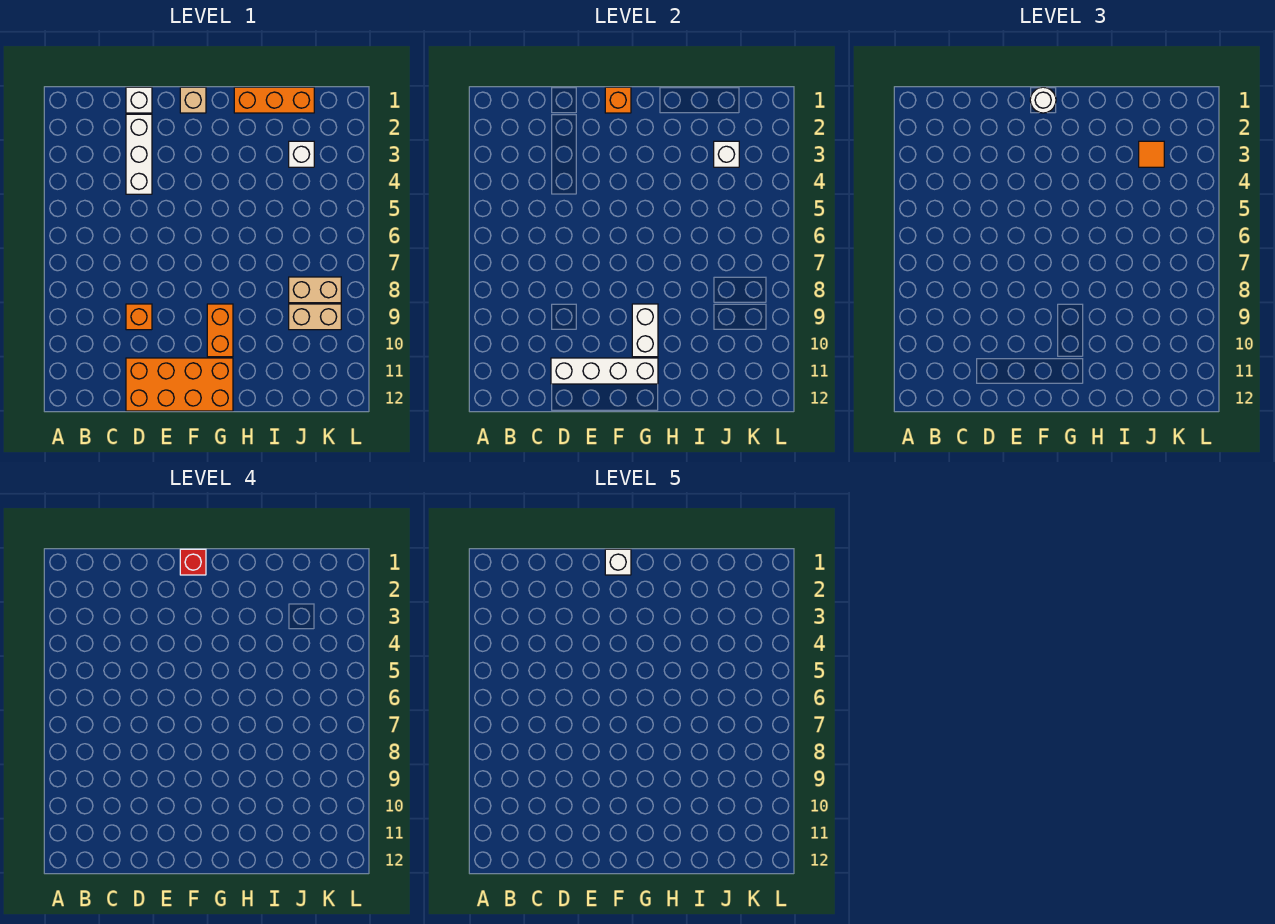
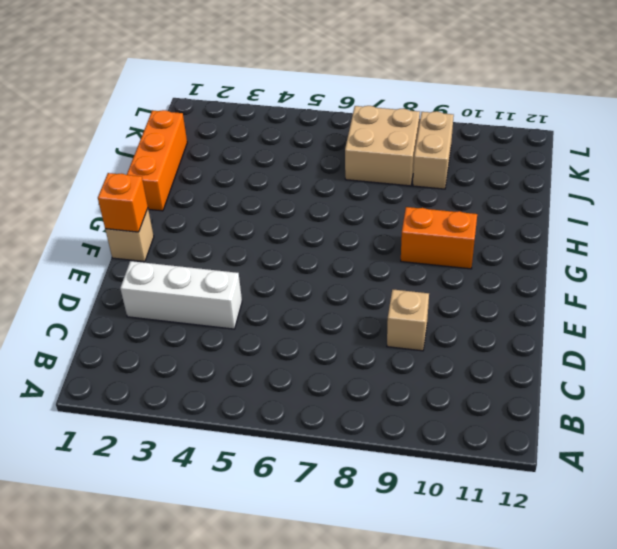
tan 1x1 brick [387,290,429,351] -> orange 1x1 brick [126,304,152,330]
tan 2x2 brick [345,106,420,186] -> tan 1x2 brick [289,277,341,303]
none -> white 1x1 brick [126,87,152,113]
none -> orange 2x4 brick [126,358,233,411]
none -> white 1x1 brick [289,141,314,167]

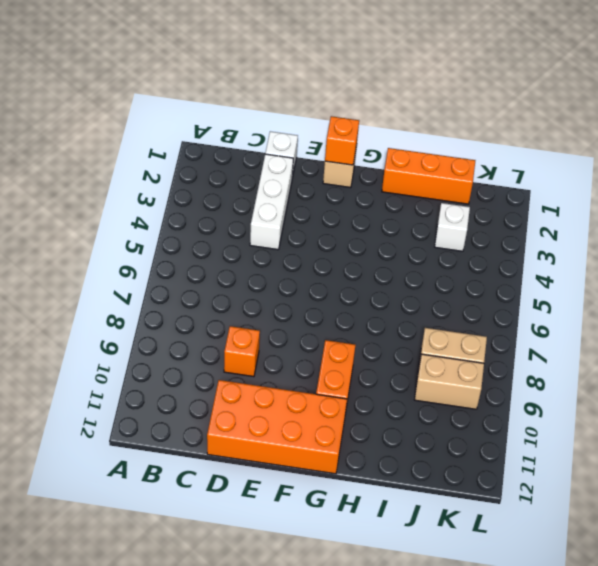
none -> white 1x4 brick [551,358,658,384]
none -> white 1x2 brick [632,304,658,357]
none -> white 1x1 brick [714,141,739,167]

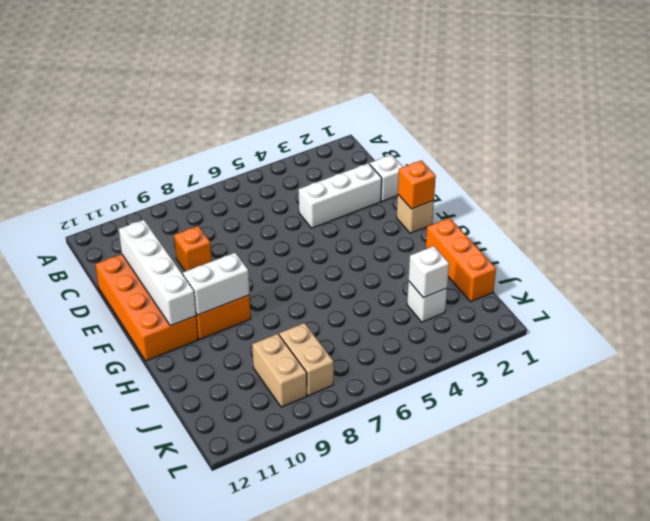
none -> white 1x1 round brick [1030,87,1056,113]
none -> orange 1x1 tile [1139,141,1164,167]
none -> red 1x1 brick [180,549,206,575]

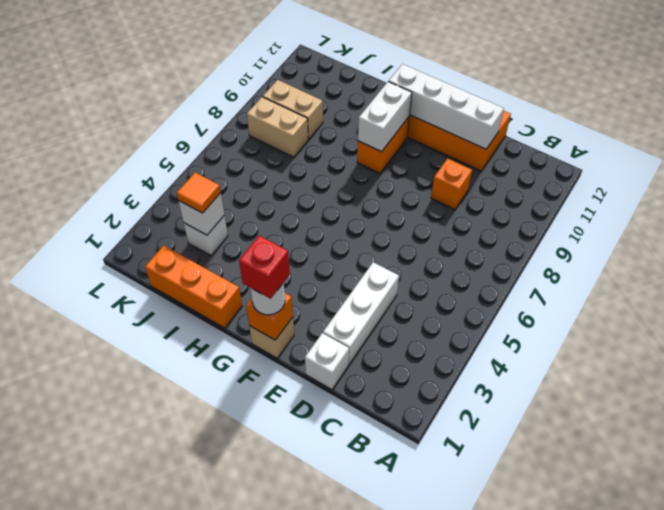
none -> white 1x1 brick [605,549,631,575]

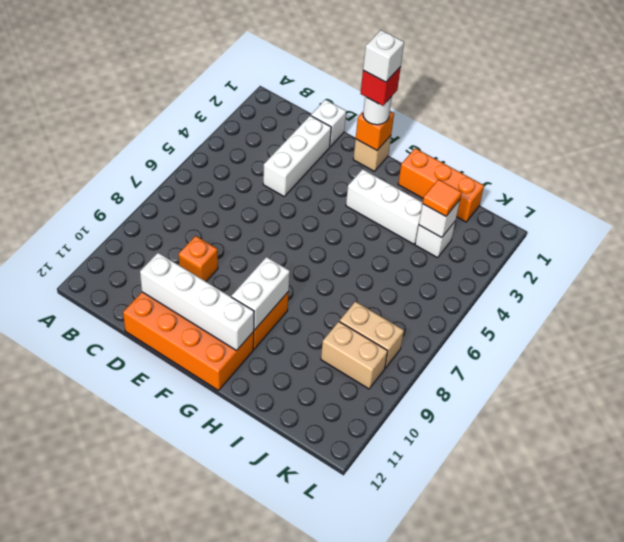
white 1x3 brick [346,169,423,244] -> none

